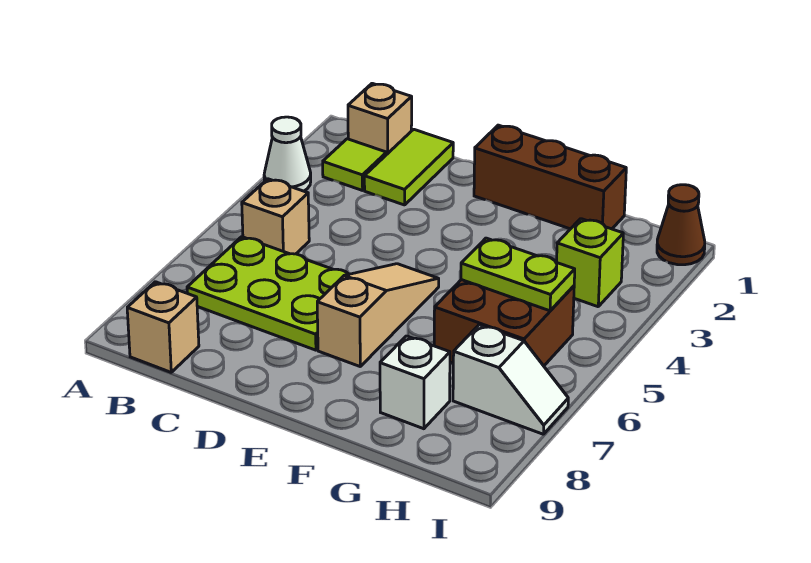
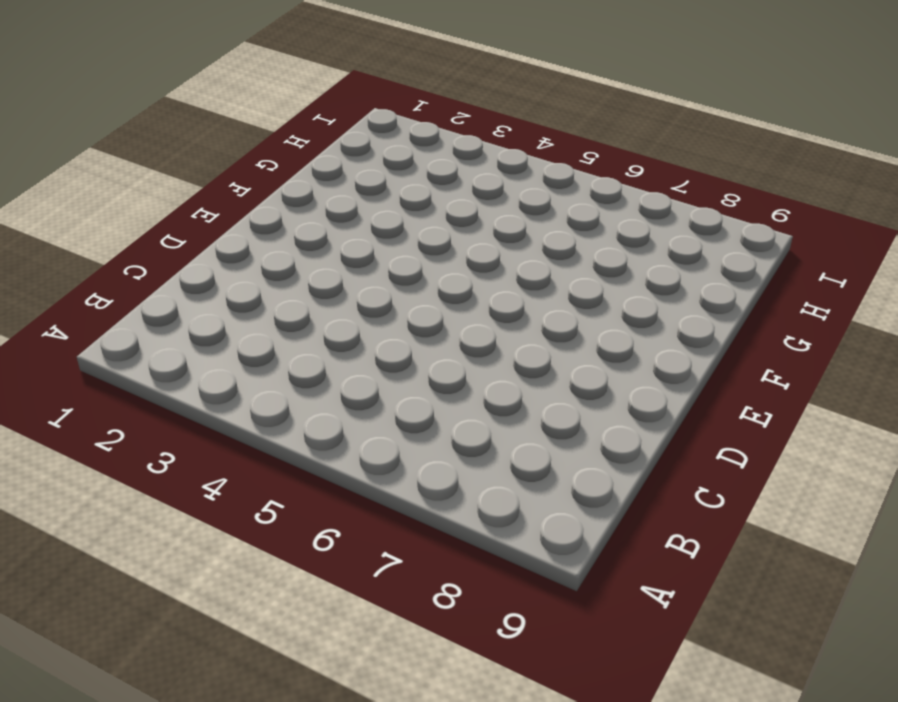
none -> white 1x1 cone [264,117,311,191]
none -> tan 1x1 brick [348,83,412,154]
none -> lime 1x1 tile [323,139,387,191]

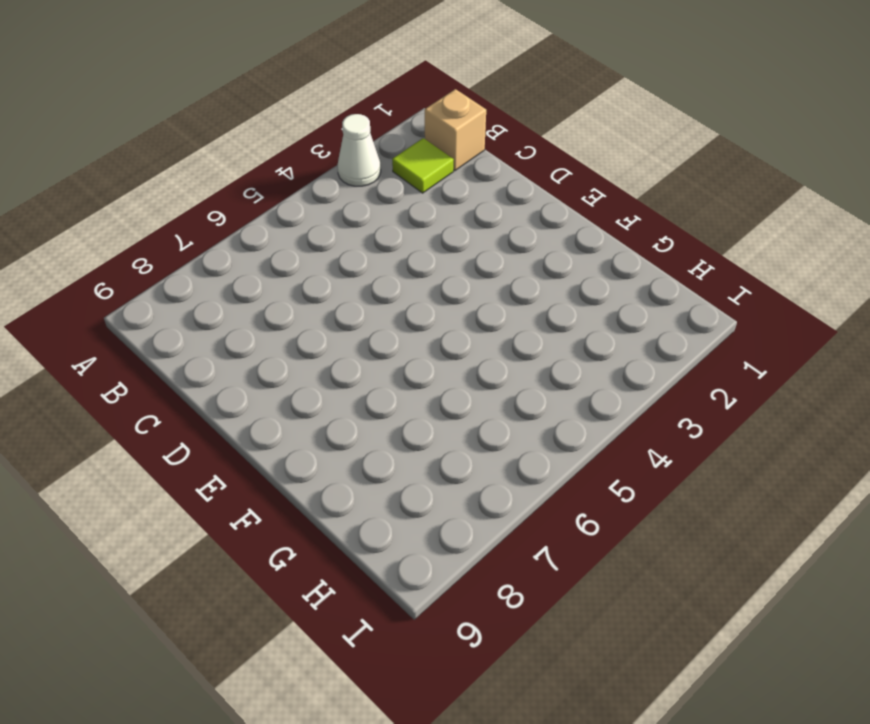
none -> tan 1x1 brick [242,179,309,254]
none -> lime 2x3 plate [187,237,348,350]
none -> tan 1x1 brick [127,282,199,372]

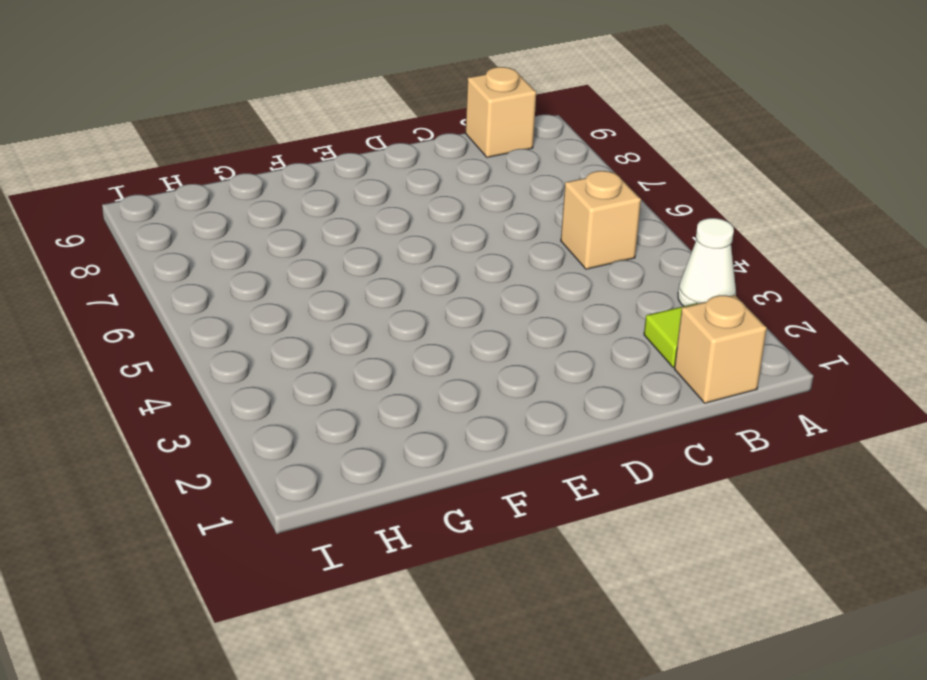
none -> lime 2x3 plate [187,237,348,350]
none -> lime 1x2 tile [364,129,453,205]
none -> brown 1x3 brick [474,125,626,229]

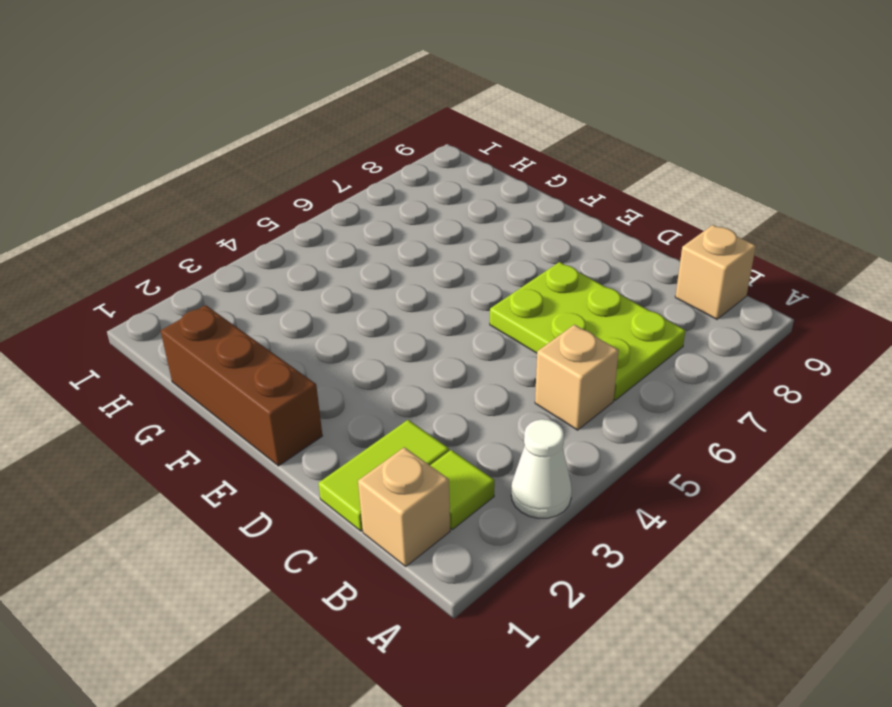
none -> tan 1x3 slope [317,264,439,366]
none -> brown 2x2 brick [434,280,574,366]
none -> white 1x1 brick [380,336,450,429]

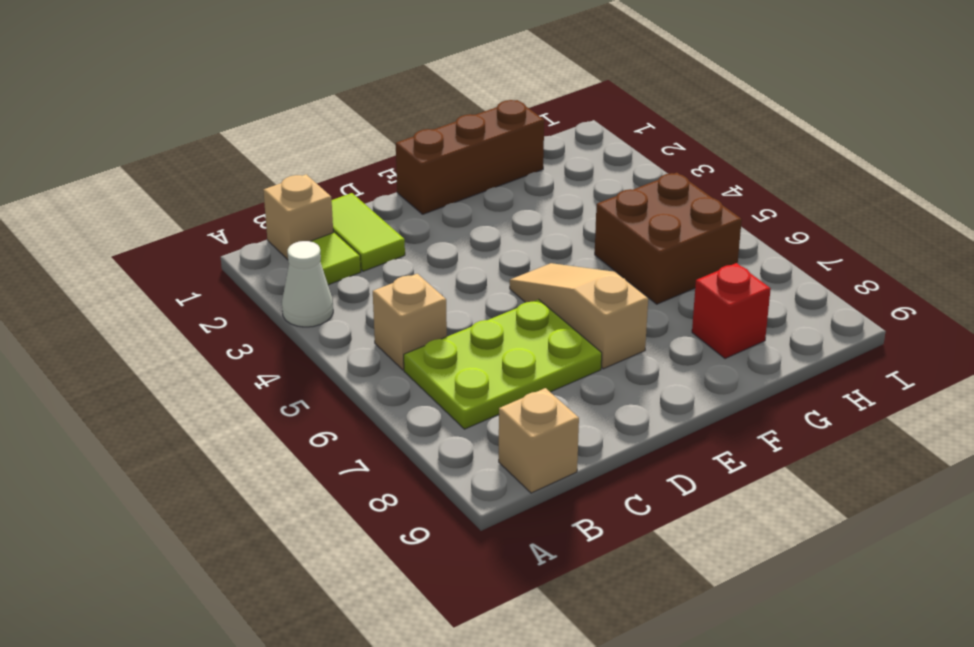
red 1x1 brick [692,263,771,359] -> white 1x1 brick [380,336,450,429]
none -> lime 1x1 brick [557,219,623,307]
none -> white 1x2 slope [453,325,568,434]
none -> brown 1x1 cone [657,185,705,265]

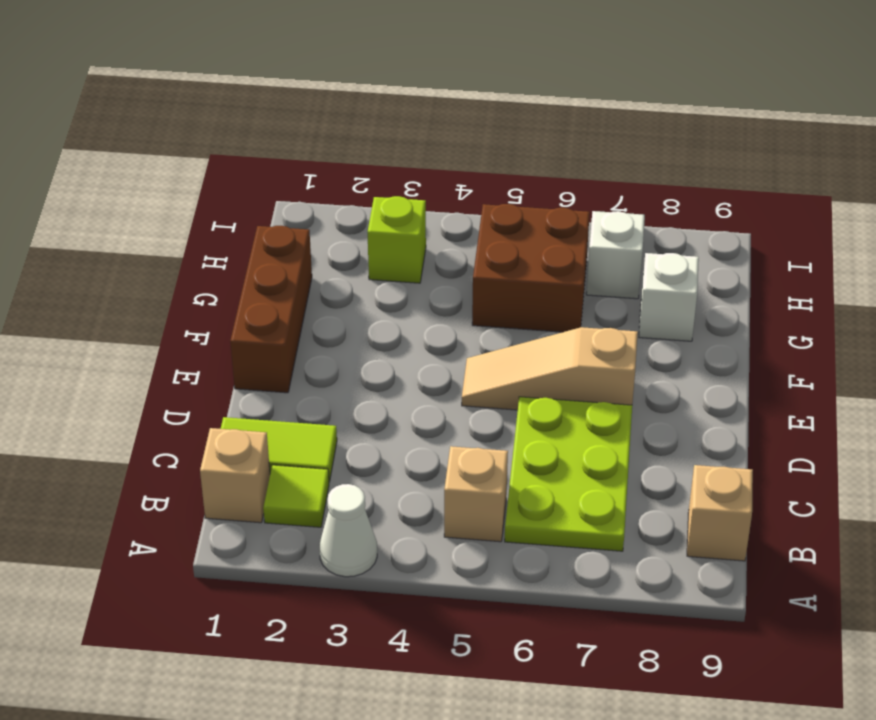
none -> brown 1x1 cone [657,185,705,265]
none -> lime 1x2 plate [461,238,575,311]

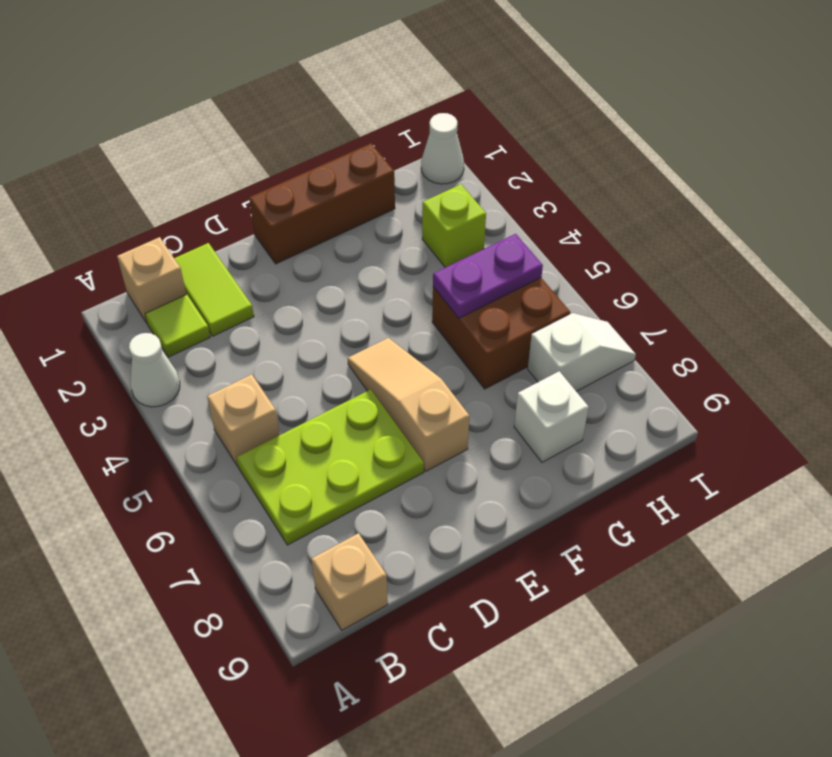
purple 1x2 plate [433,234,543,318] -> lime 1x2 plate [461,238,575,311]
white 1x1 cone [421,113,464,184] -> brown 1x1 cone [657,185,705,265]

